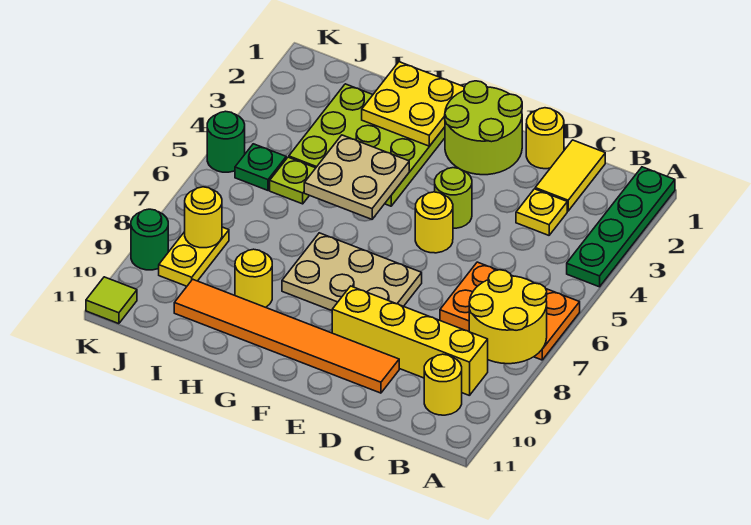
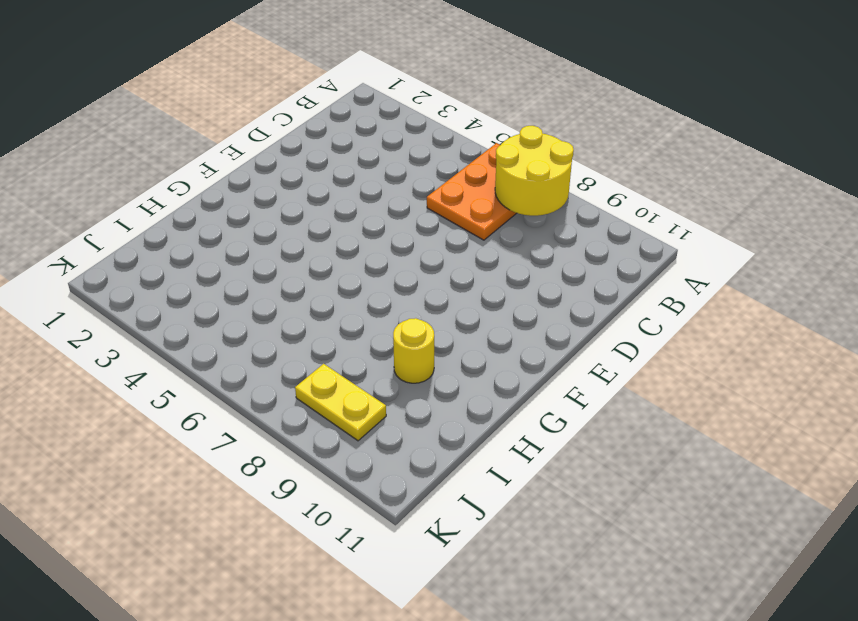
none -> green 1x4 plate [567,167,675,287]
none -> yellow 1x4 brick [332,286,488,396]
none -> yellow 1x1 round brick [424,354,462,415]

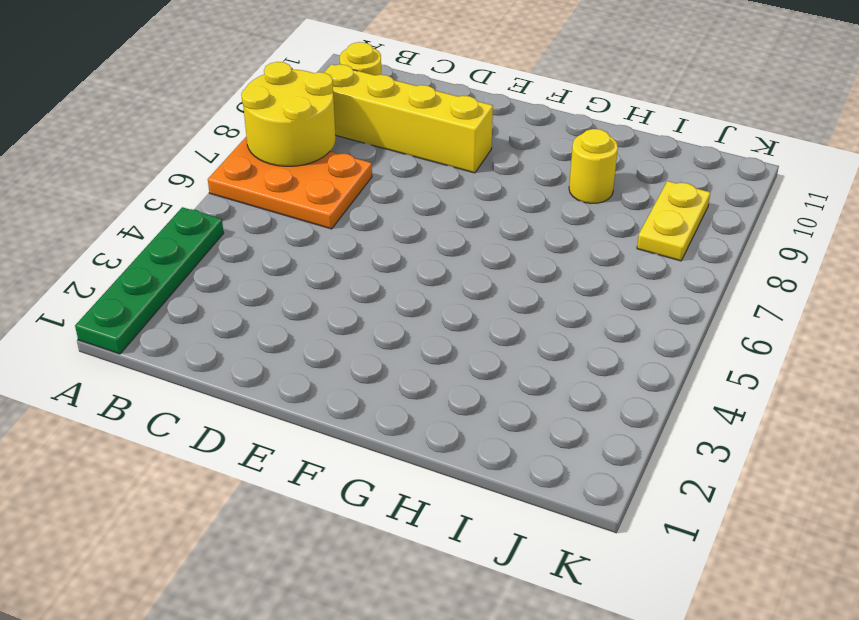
none -> yellow 1x2 tile [535,140,605,211]
none -> yellow 1x1 plate [516,189,567,235]
none -> yellow 1x1 round brick [526,108,564,169]

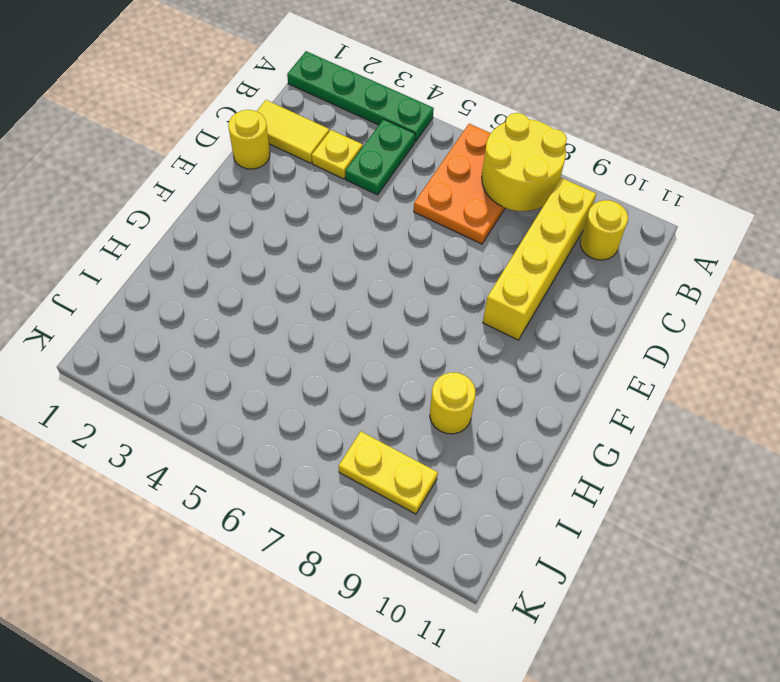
green 1x2 plate [345,119,415,195] -> none
none -> orange 1x6 tile [174,279,399,393]
none -> lime 2x2 round brick [445,81,522,175]
none -> lime 1x1 round brick [435,168,472,228]

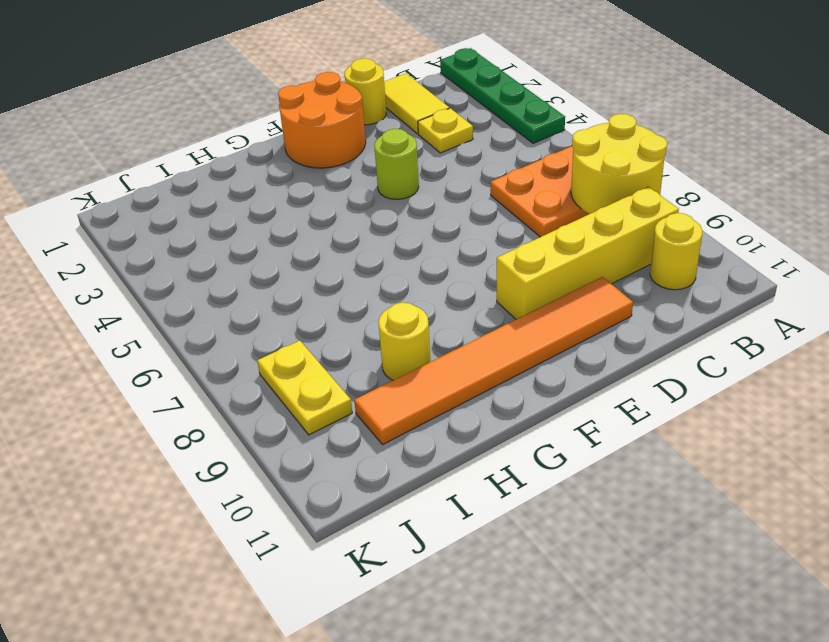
orange 2x2 round brick [278,72,366,168] -> lime 2x2 round brick [445,81,522,175]
none -> yellow 1x1 round brick [415,192,453,253]
none -> tan 2x3 plate [282,233,422,311]
none -> lime 3x3 plate [289,84,445,206]

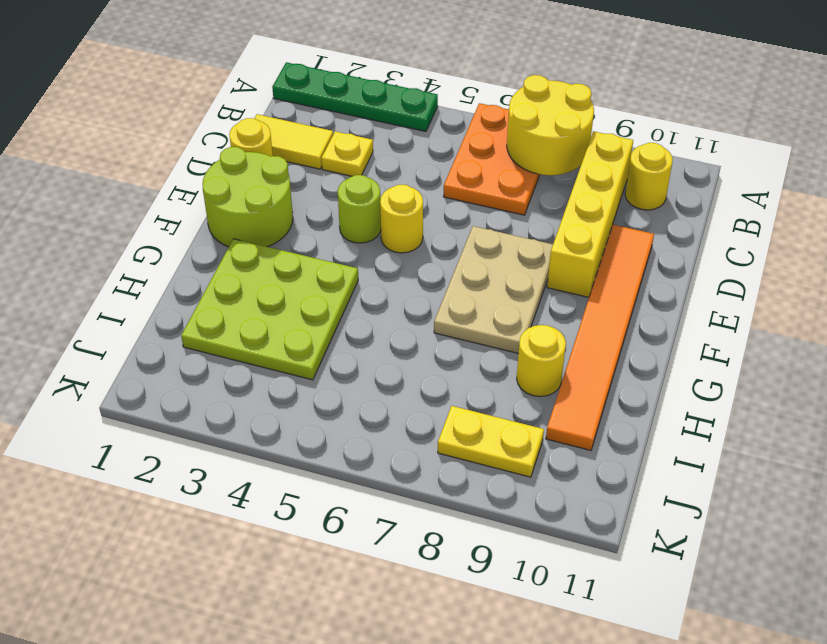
none -> lime 1x1 plate [270,157,315,204]
none -> green 1x1 plate [235,144,286,190]
none -> green 1x1 round brick [207,111,245,172]

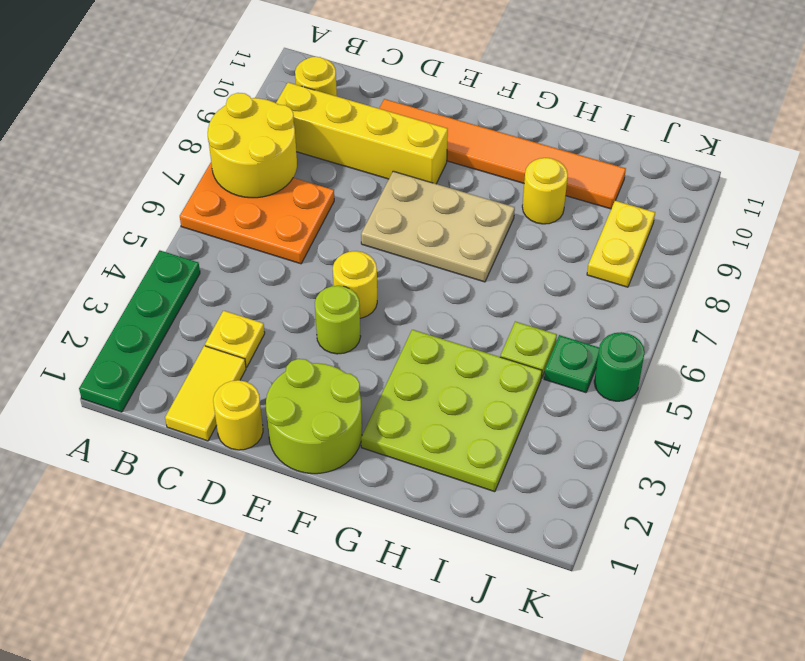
none -> green 1x1 round brick [131,209,168,270]
none -> lime 1x1 tile [86,277,137,324]
none -> yellow 2x2 plate [362,62,465,146]

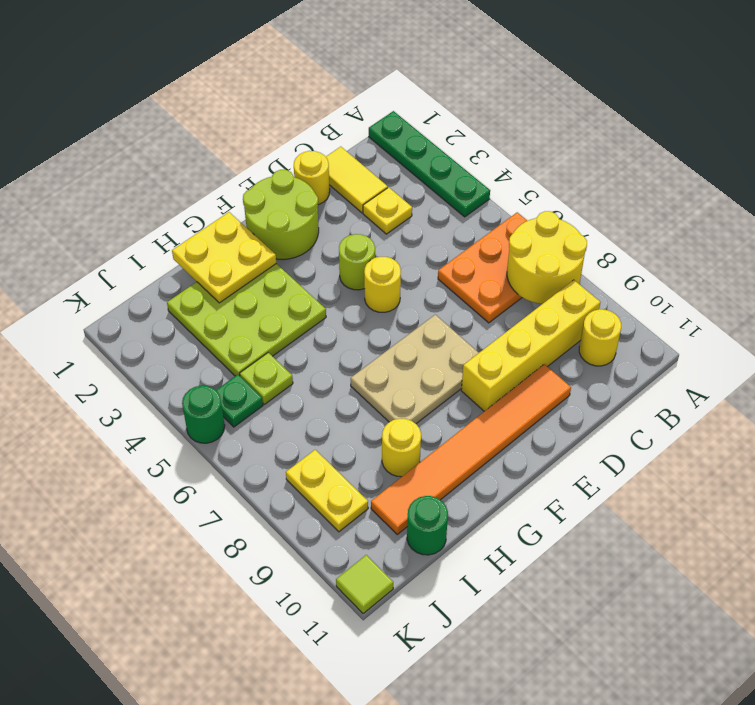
green 1x1 round brick [407,496,448,555] -> green 1x1 round brick moved to [131,209,168,270]
none -> tan 2x2 plate [304,135,409,219]
none -> yellow 1x1 round brick [185,187,222,248]

